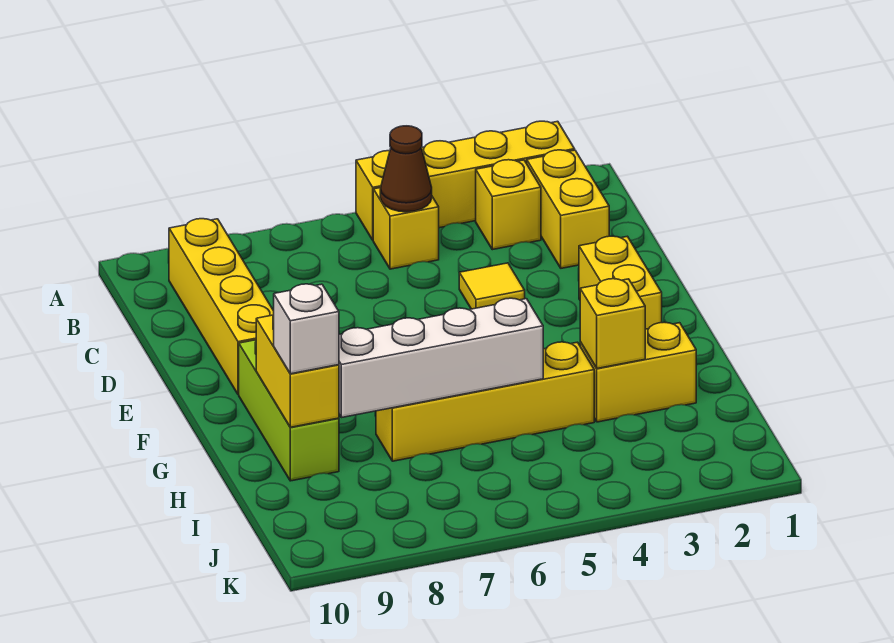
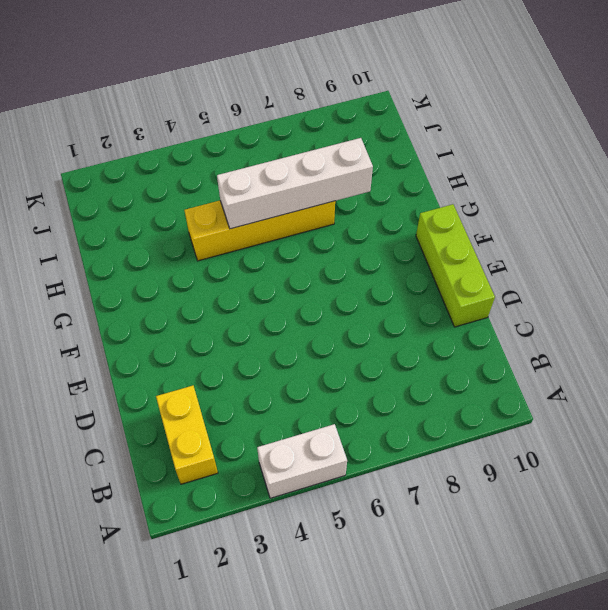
white 1x2 brick [257,424,347,498] -> yellow 1x4 brick [356,121,575,240]
lime 1x3 brick [416,204,495,327] -> lime 1x3 brick moved to [239,340,339,481]
none -> yellow 1x1 brick [476,160,541,250]
none -> yellow 1x1 brick [373,188,439,269]
none -> yellow 1x4 brick [169,219,274,395]

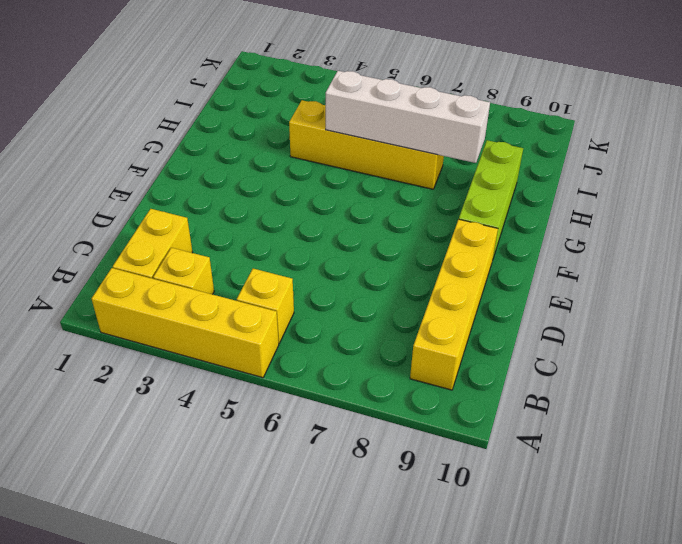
none -> yellow 1x1 tile [459,263,525,309]
none -> yellow 1x2 brick [579,236,662,329]
none -> yellow 1x2 brick [580,322,696,422]

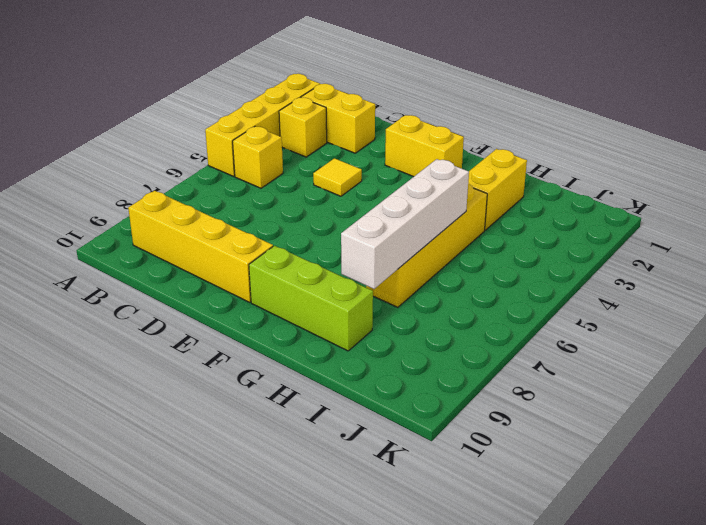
none -> brown 1x1 cone [380,126,432,212]
none -> yellow 1x2 brick [256,315,339,427]
none -> yellow 1x1 brick [580,279,645,368]

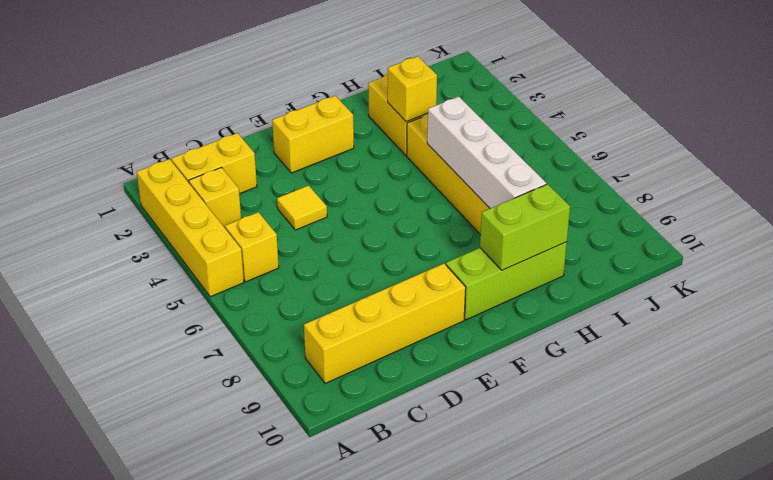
lime 1x2 brick [480,184,570,270] -> yellow 1x2 brick [256,315,339,427]
none -> brown 1x1 cone [380,126,432,212]
none -> white 1x1 brick [274,284,339,374]

